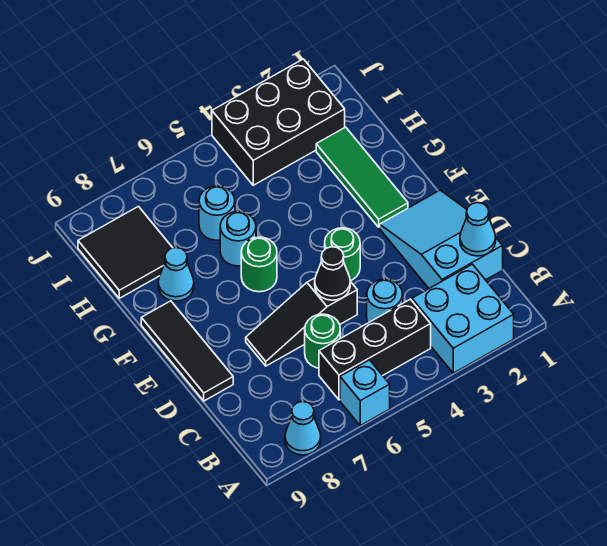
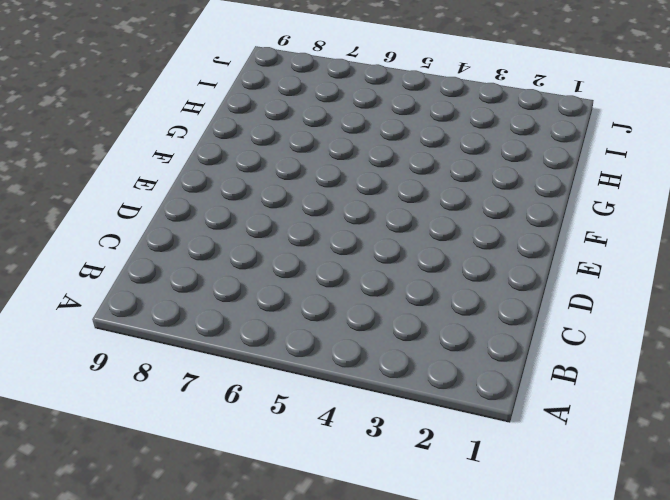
none -> cyan 2x2 brick [412,264,514,373]
none -> cyan 1x1 brick [340,360,390,425]
none -> cyan 1x1 cone [285,402,321,455]

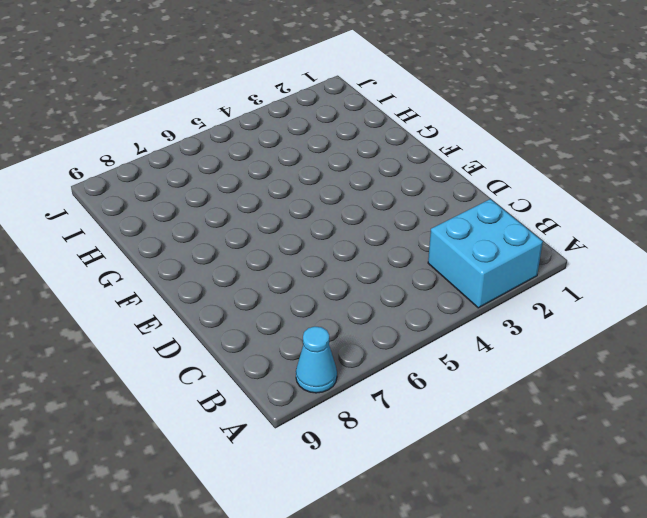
none -> cyan 1x1 brick [340,360,390,425]
none -> black 1x3 brick [319,299,431,400]
none -> cyan 2x3 slope [380,190,503,288]

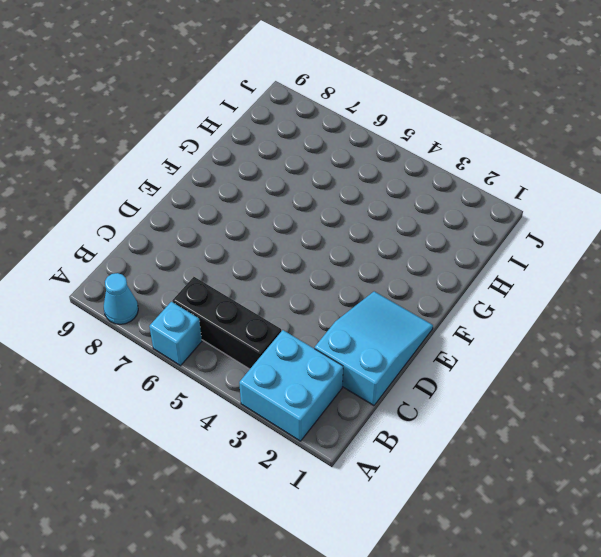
none -> cyan 1x1 round brick [367,279,403,323]
none -> green 1x1 round brick [305,314,340,368]
none -> black 1x3 slope [246,278,357,366]

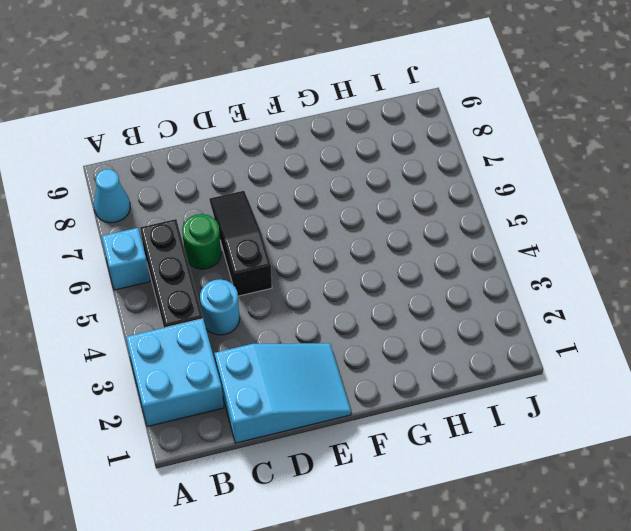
none -> black 1x3 tile [141,301,233,401]
none -> green 1x1 round brick [325,228,360,281]
none -> green 1x3 tile [316,127,408,227]

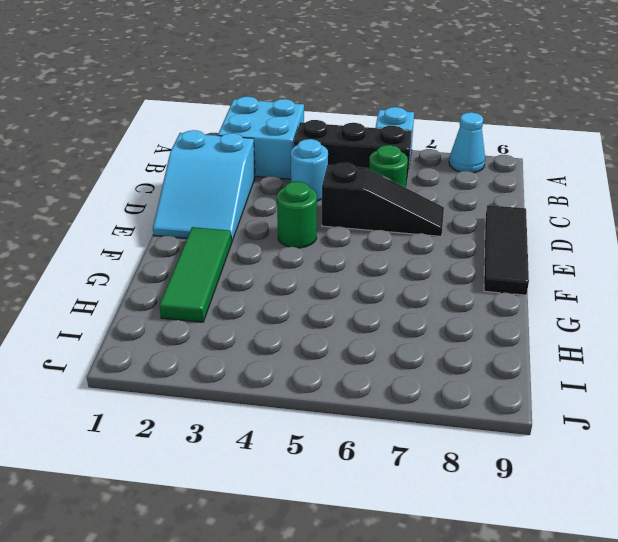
none -> green 1x1 round brick [241,237,277,292]
none -> cyan 1x1 round brick [220,212,256,266]
none -> cyan 1x1 cone [158,248,194,301]

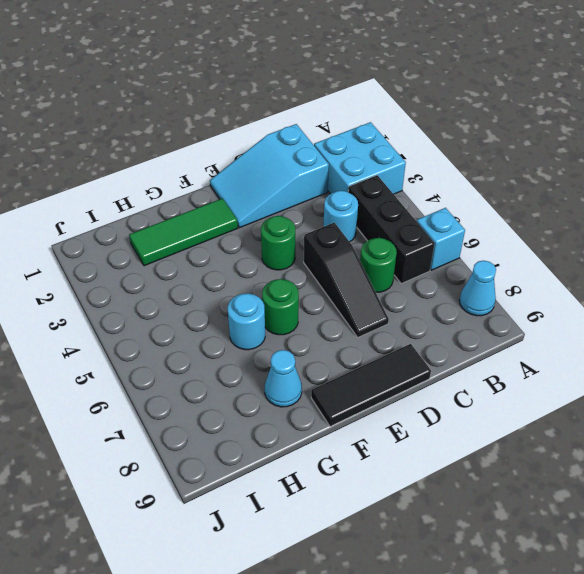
none -> cyan 1x1 round brick [199,186,235,240]
none -> black 2x2 tile [78,206,172,298]
none -> black 2x3 brick [212,59,345,185]

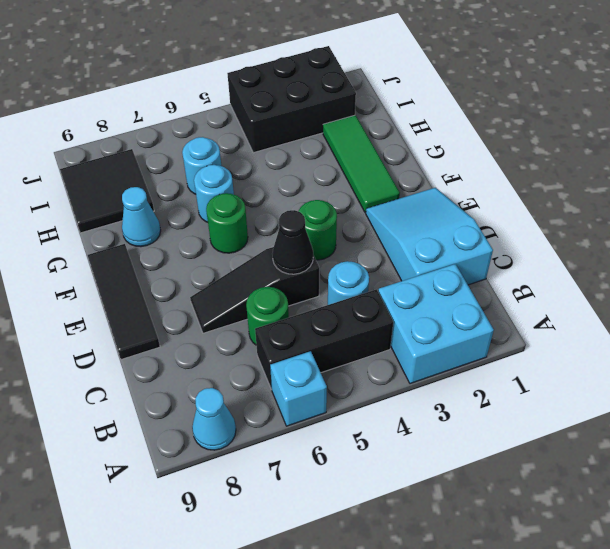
none -> cyan 1x1 cone [460,203,496,256]

